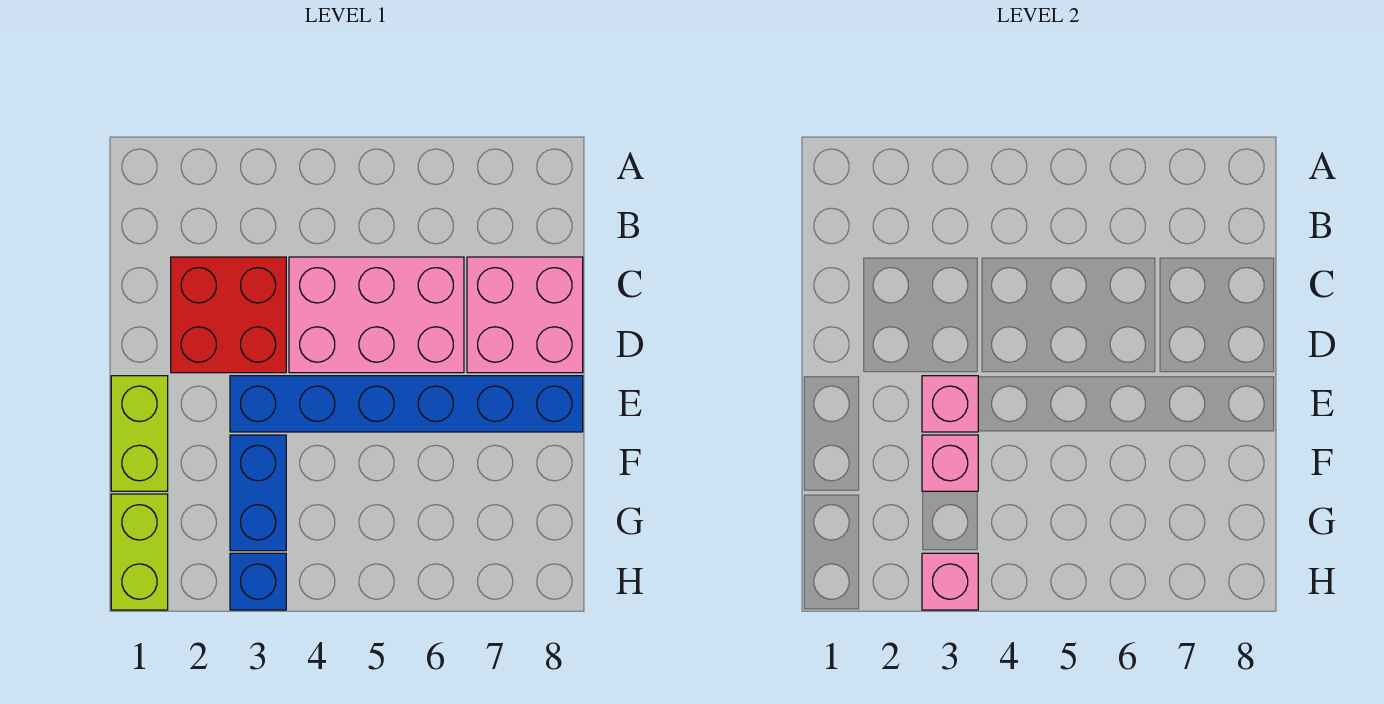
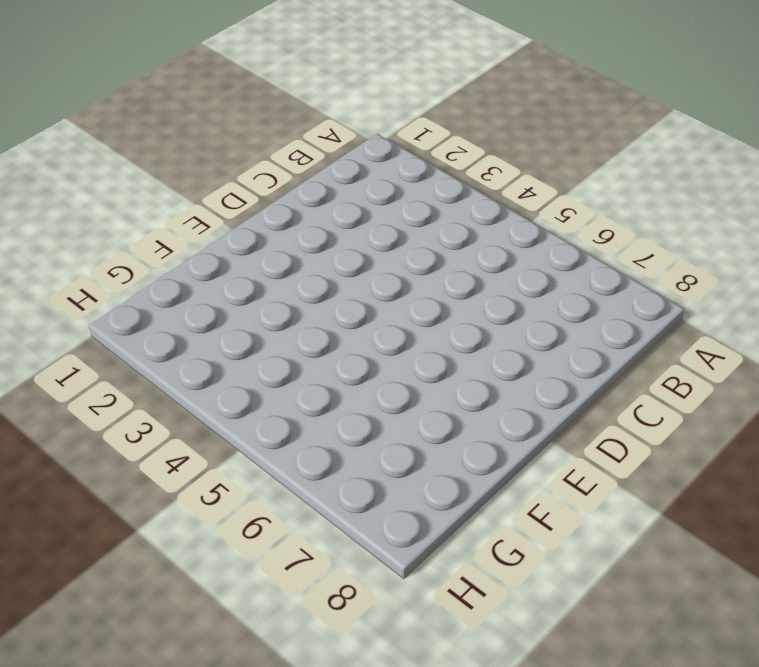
none -> red 2x2 brick [171,257,286,373]
none -> pink 2x3 brick [289,257,464,373]

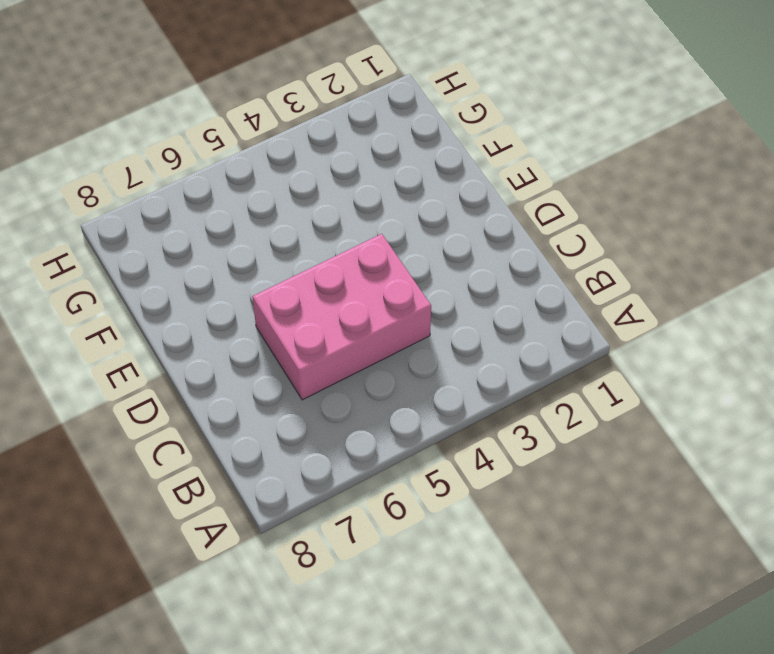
none -> red 2x2 brick [171,257,286,373]
none -> pink 2x2 brick [467,257,583,373]

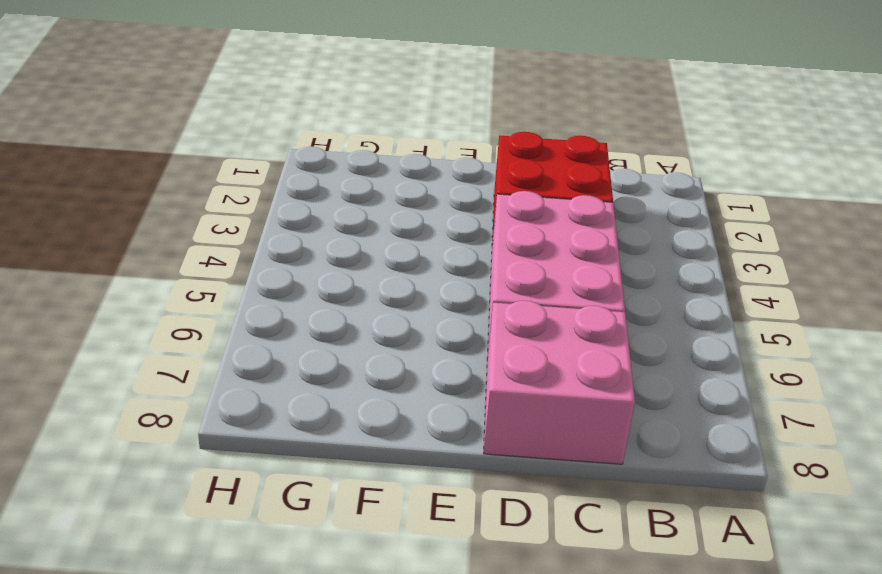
none -> lime 1x2 brick [111,376,168,491]
none -> blue 1x6 brick [230,376,583,432]

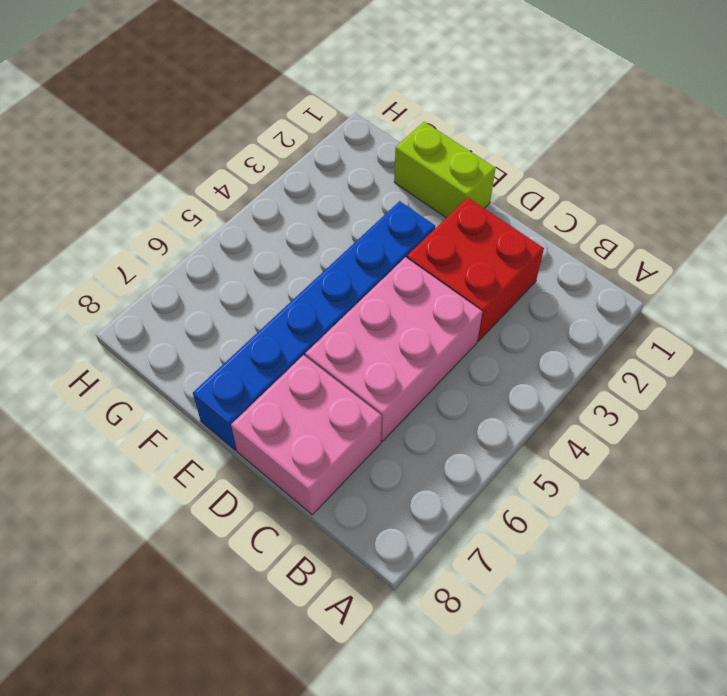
none -> blue 1x2 brick [230,435,286,551]
none -> lime 1x2 brick [111,494,168,610]

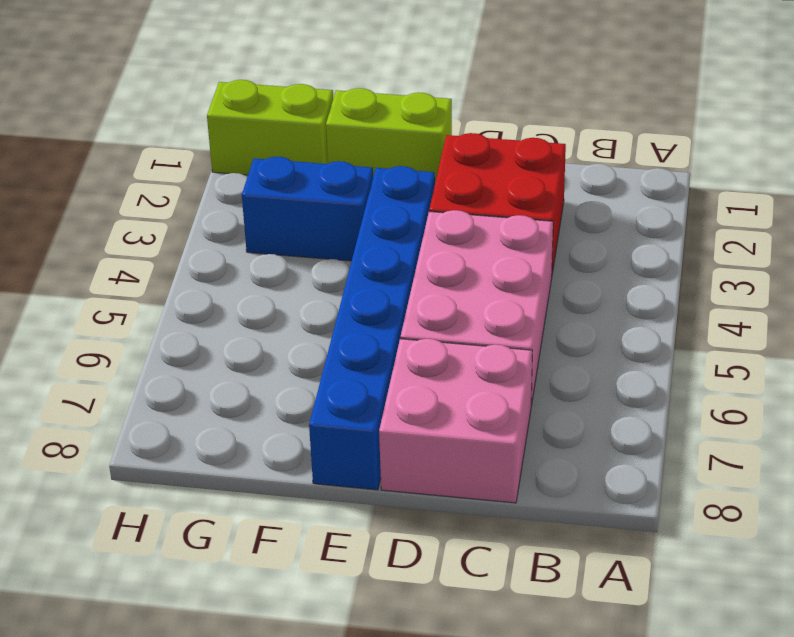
none -> blue 1x1 brick [230,553,286,610]
none -> pink 1x1 brick [922,376,978,432]

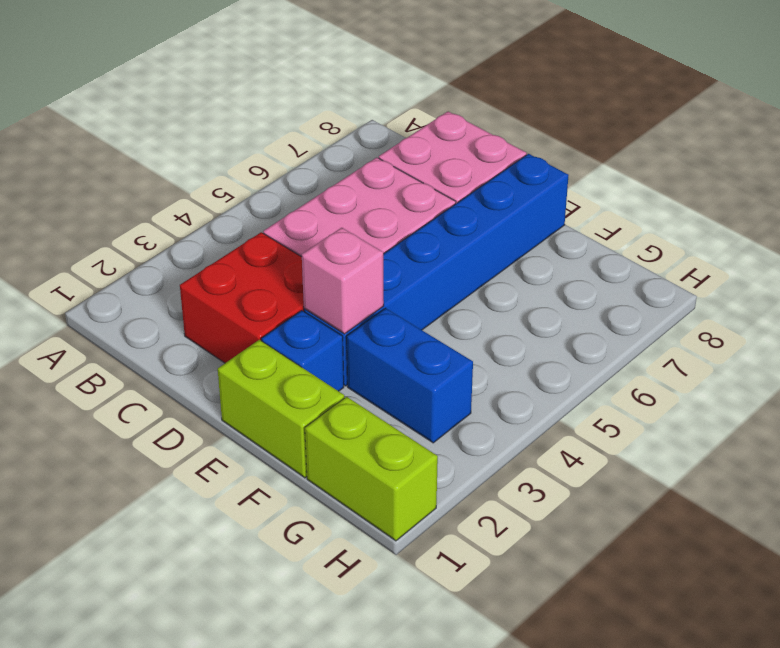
blue 1x1 brick [261,311,344,391] -> blue 1x1 brick moved to [230,553,286,610]
none -> pink 1x1 brick [922,435,978,491]
none -> pink 1x1 brick [922,553,978,610]

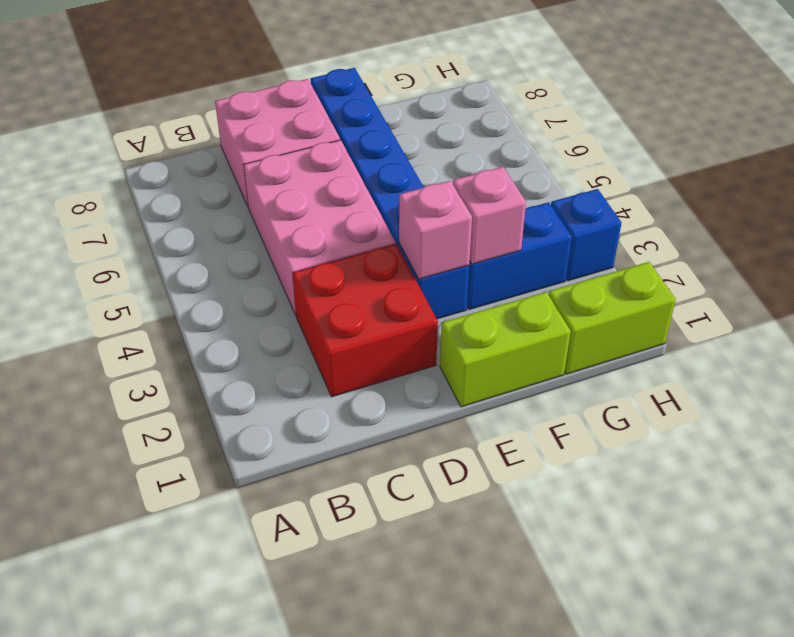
none -> pink 1x1 brick [922,553,978,610]

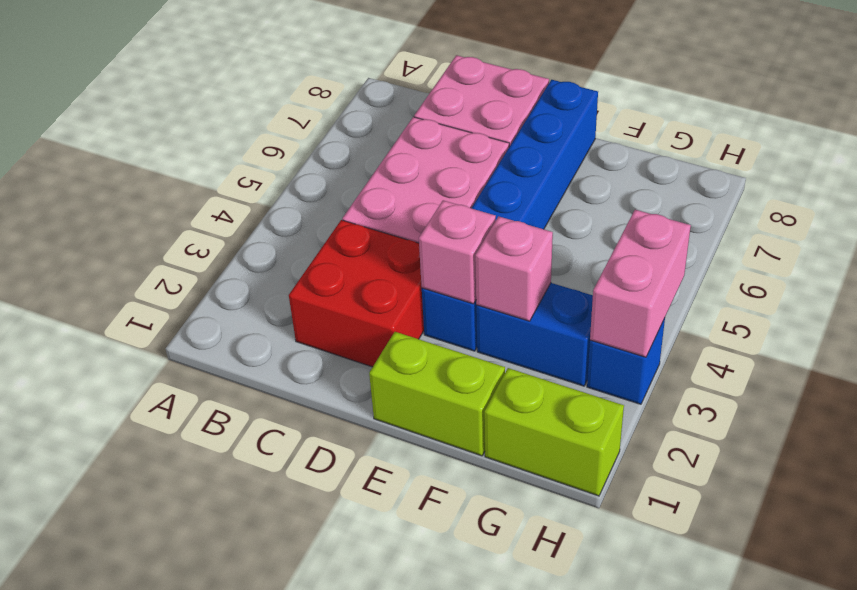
pink 1x2 brick [590,210,691,357] -> pink 1x1 brick [922,553,978,610]

